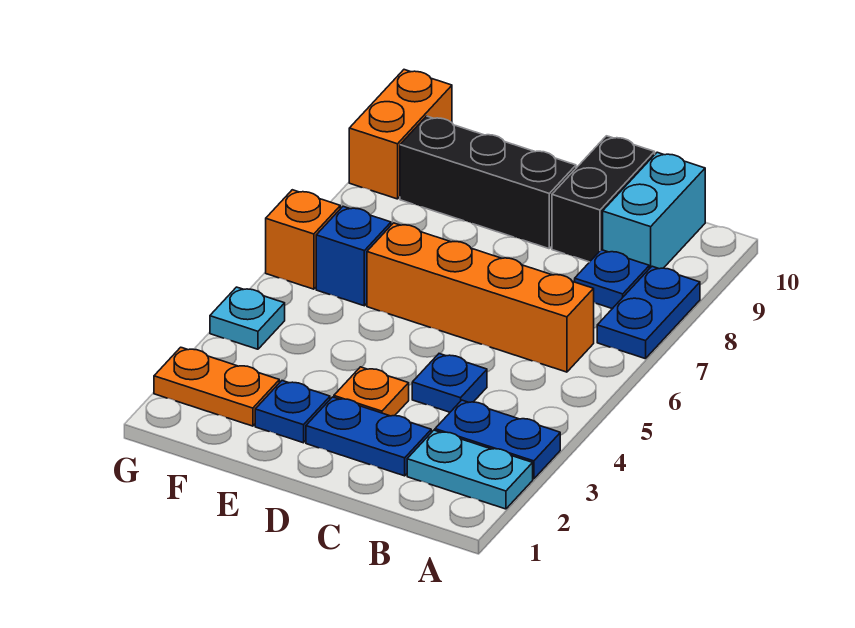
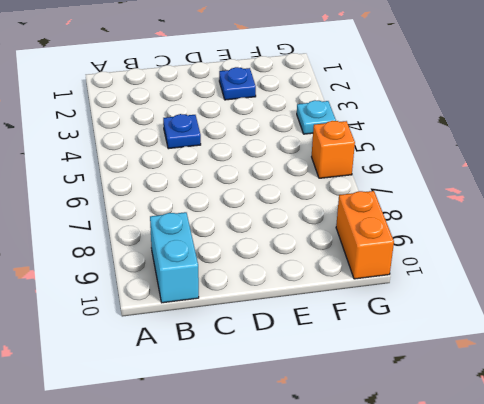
none -> cyan 1x2 plate [407,430,533,509]
none -> blue 1x2 plate [435,400,560,479]
none -> blue 1x2 plate [597,266,700,359]

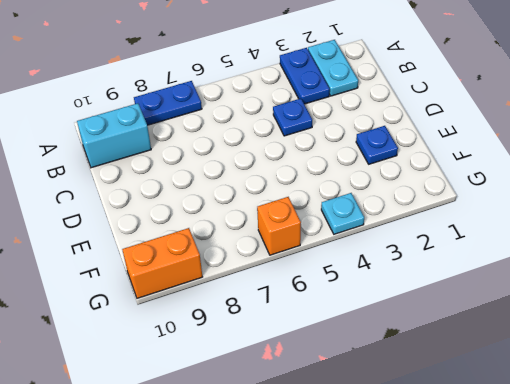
none -> orange 1x4 brick [367,223,594,372]
none -> blue 1x1 plate [575,250,649,309]
none -> blue 1x2 plate [306,397,431,476]

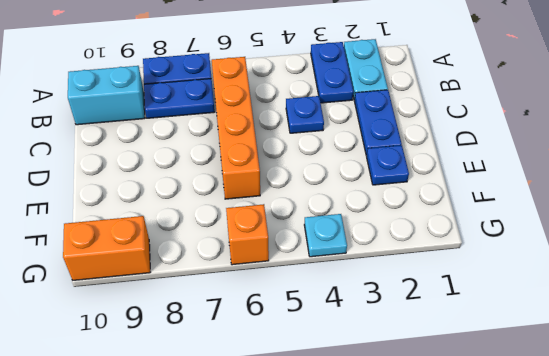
blue 1x2 plate [144,79,215,118] -> blue 1x1 plate [575,250,649,309]
none -> black 1x2 brick [552,136,655,262]
none -> orange 1x1 plate [334,367,409,416]
none -> black 1x3 brick [400,116,576,249]

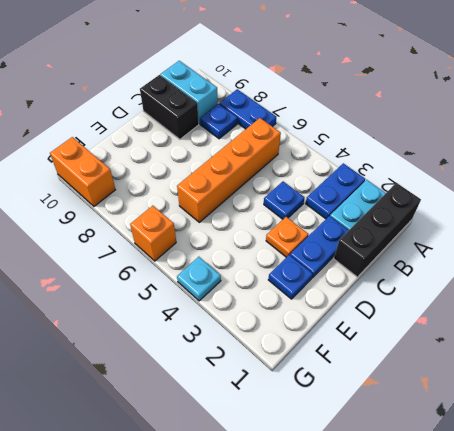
black 1x3 brick [334,183,421,277] -> black 1x3 brick moved to [400,116,576,249]
none -> orange 1x2 plate [154,347,279,426]
none -> blue 1x1 brick [316,206,391,306]

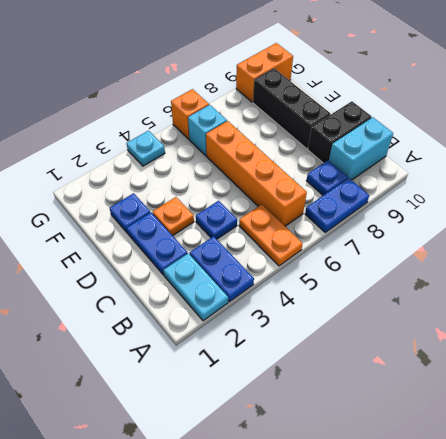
orange 1x2 plate [239,204,303,266] -> orange 1x2 plate moved to [154,347,279,426]
cyan 1x1 brick [188,105,227,156] -> blue 1x1 brick [316,206,391,306]

